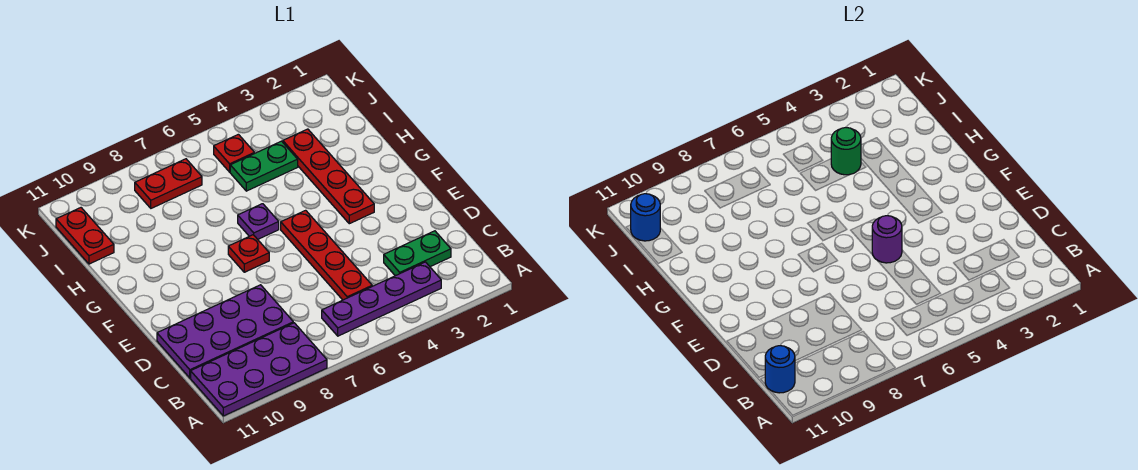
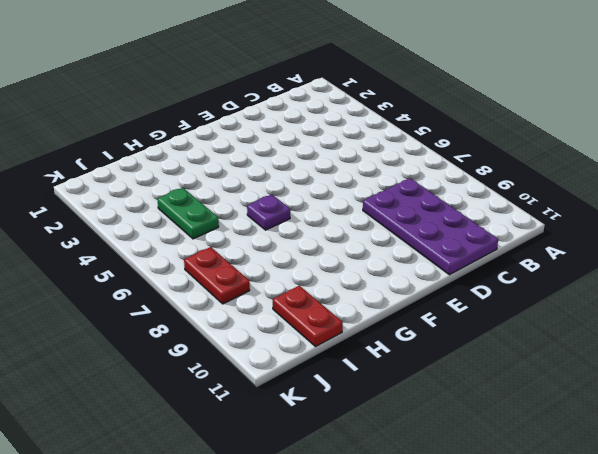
red 1x2 plate [273,286,343,347] -> red 1x2 plate turned to [56,208,114,264]
none -> purple 2x4 plate [191,323,327,416]
none -> purple 1x4 plate [322,262,441,336]
none -> green 1x2 plate [384,231,451,276]

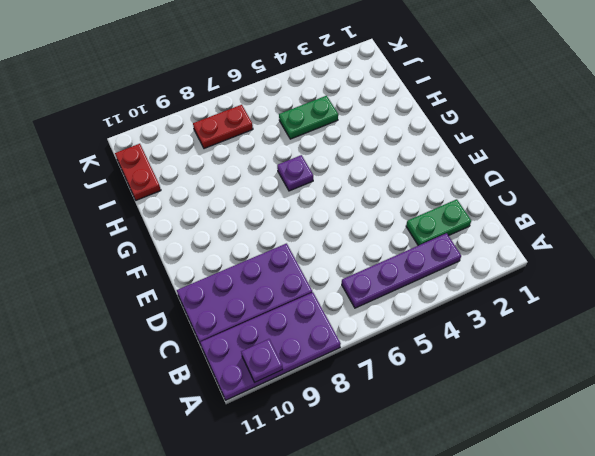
purple 1x1 plate [241,339,283,382] -> none
none -> red 1x4 plate [281,210,372,300]
none -> red 1x4 plate [283,129,374,224]
none -> red 1x1 plate [228,235,269,272]

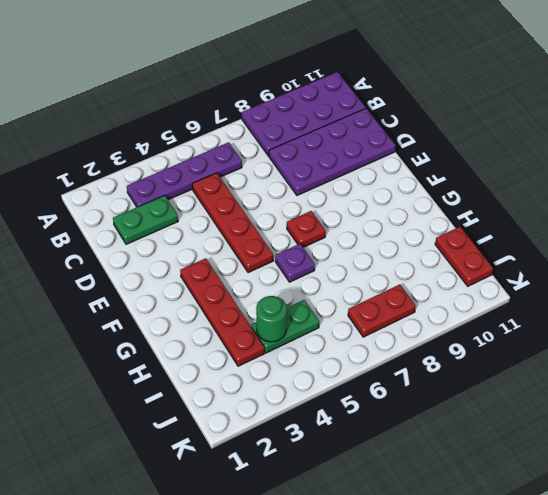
none -> red 1x1 plate [214,134,255,172]
none -> blue 1x1 round brick [765,346,795,393]
none -> purple 1x1 round brick [872,216,902,263]

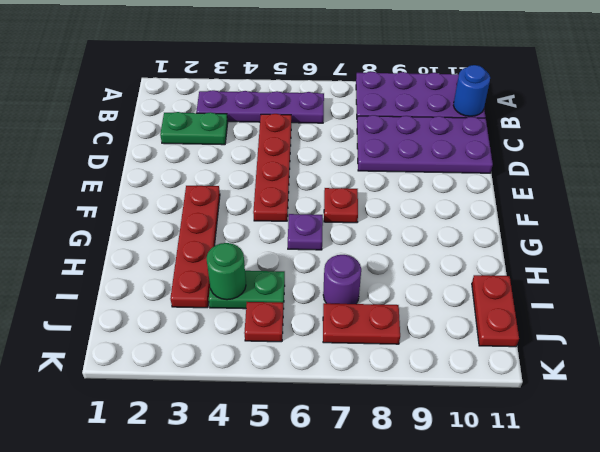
purple 1x1 round brick [323,255,361,304] -> purple 1x1 round brick moved to [872,216,902,263]
none -> blue 1x1 round brick [631,194,660,241]

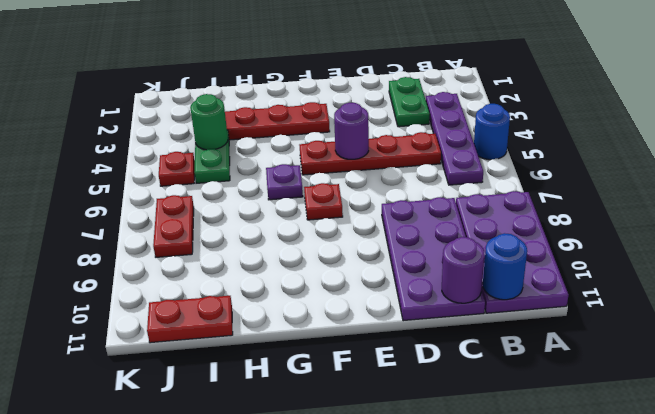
blue 1x1 round brick [474,104,510,160] -> blue 1x1 round brick moved to [631,194,660,241]
purple 1x1 round brick [442,237,484,303] -> none

